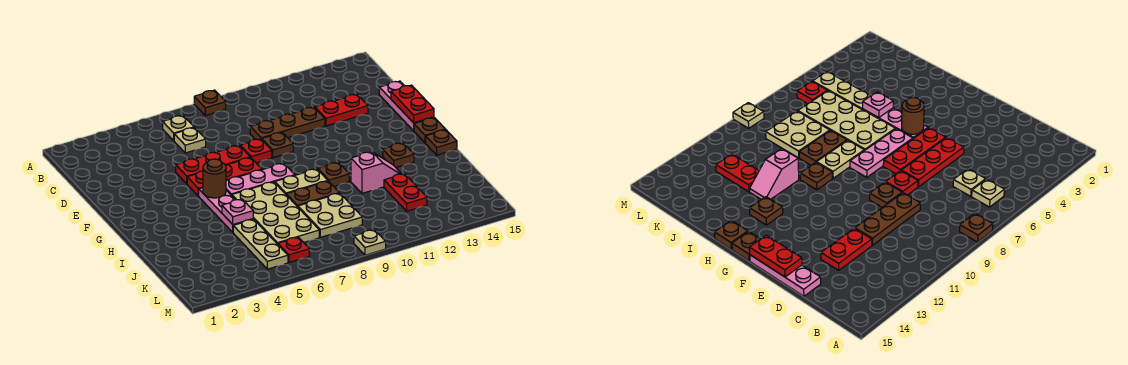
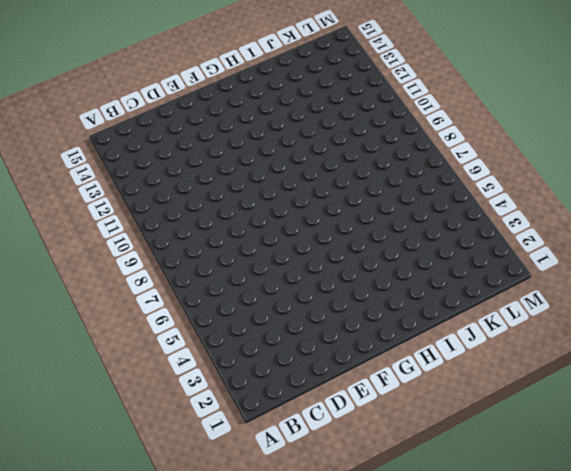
none -> brown 1x1 plate [194,90,226,116]
none -> tan 1x1 plate [163,116,194,141]
none -> tan 1x1 plate [174,128,206,153]

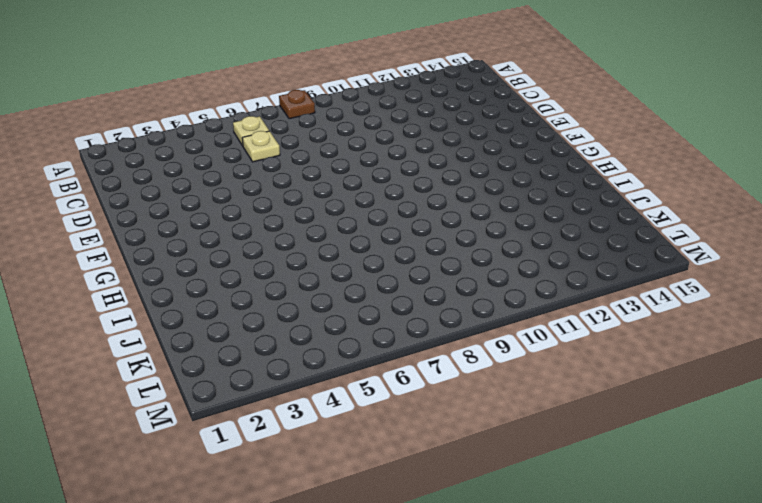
none -> brown 1x3 plate [250,107,325,140]
none -> red 1x2 plate [315,94,368,126]
none -> pink 1x3 plate [379,81,434,131]

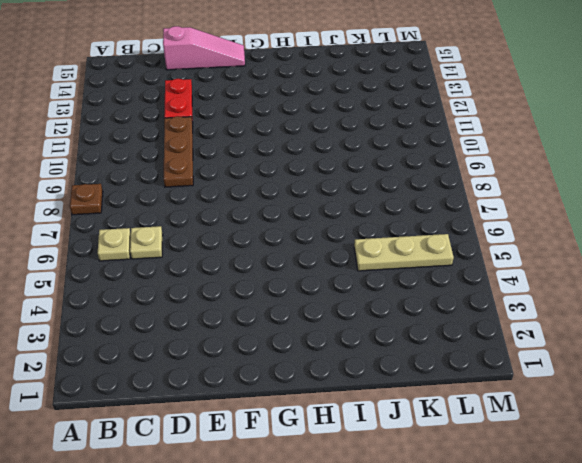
pink 1x3 slope [163,26,245,70] -> pink 1x3 plate [379,81,434,131]
none -> red 1x3 plate [176,146,250,184]
none -> red 1x1 plate [240,139,272,163]
none -> brown 1x1 plate [262,132,293,158]

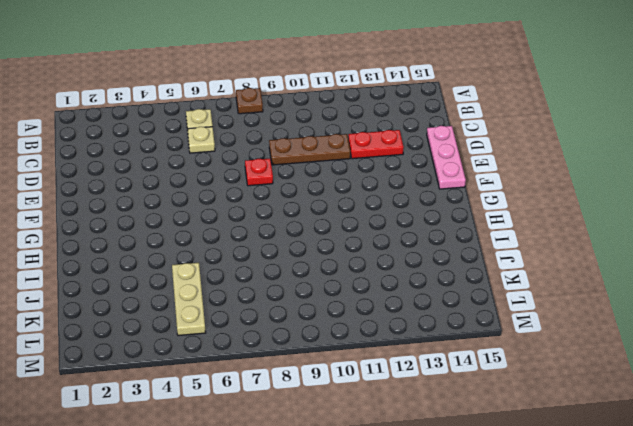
none -> red 1x3 plate [176,146,250,184]
none -> brown 1x1 plate [262,132,293,158]
none -> red 1x3 plate [187,158,262,196]

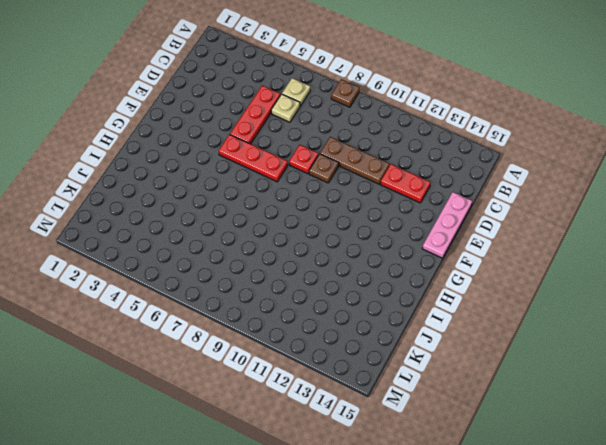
red 1x3 plate [230,85,281,144] -> red 1x3 plate turned to [176,146,250,184]
none -> pink 1x3 plate [199,188,253,232]
none -> pink 1x3 plate [226,163,295,196]
none -> brown 1x1 plate [414,118,446,143]

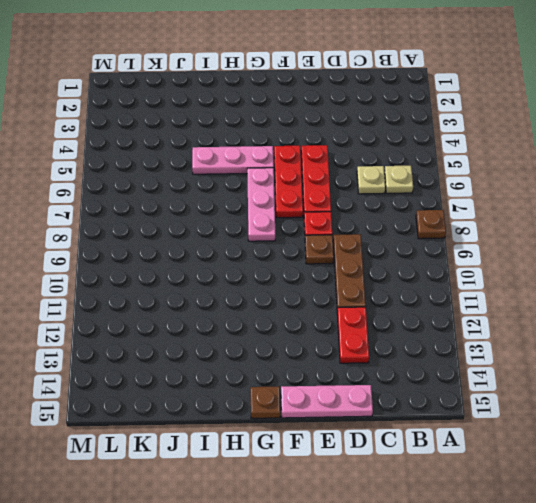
none -> tan 2x4 plate [232,182,319,244]
none -> tan 1x2 plate [275,169,328,194]
none -> brown 1x1 plate [318,162,349,186]

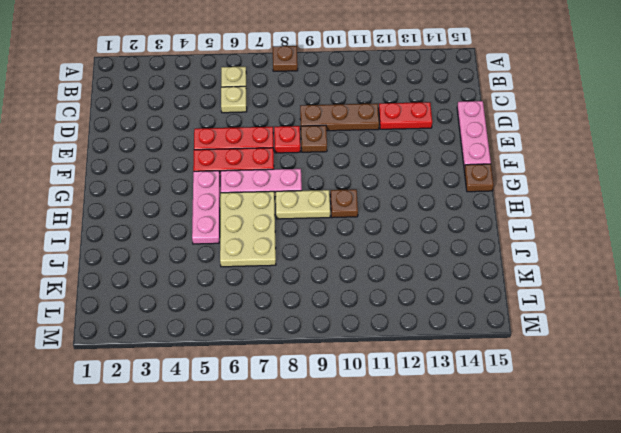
tan 2x3 plate [220,191,276,267] -> tan 2x4 plate [232,182,319,244]
none -> brown 1x1 plate [383,143,414,167]
none -> brown 1x1 plate [426,130,457,155]
none -> brown 1x2 plate [286,181,339,207]

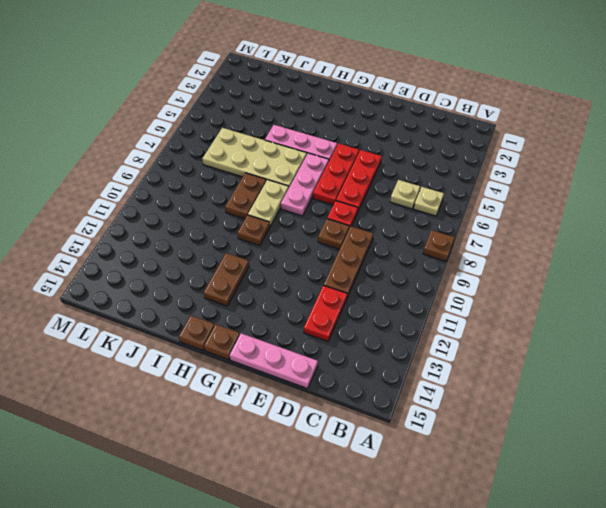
brown 1x2 plate [204,253,249,306] -> brown 1x1 plate [383,143,414,167]
none -> pink 1x2 slope [351,152,401,193]
none -> tan 1x3 plate [233,219,288,269]
none -> tan 2x2 plate [298,193,362,237]

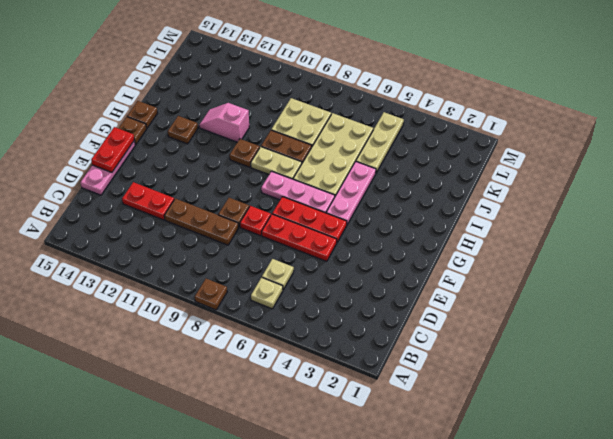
none -> red 1x2 plate [384,174,427,211]
none -> red 1x1 plate [278,237,309,263]
none -> tan 1x1 plate [354,230,386,255]

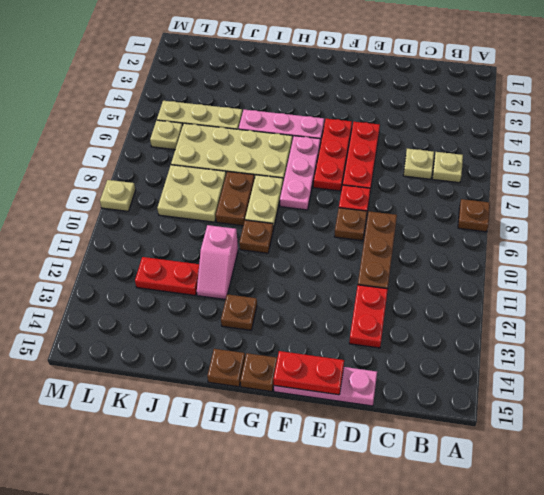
tan 1x1 plate [150,120,183,150] -> red 1x1 plate [278,237,309,263]
none -> brown 1x1 round brick [203,159,226,198]
none -> pink 1x1 plate [222,199,253,225]

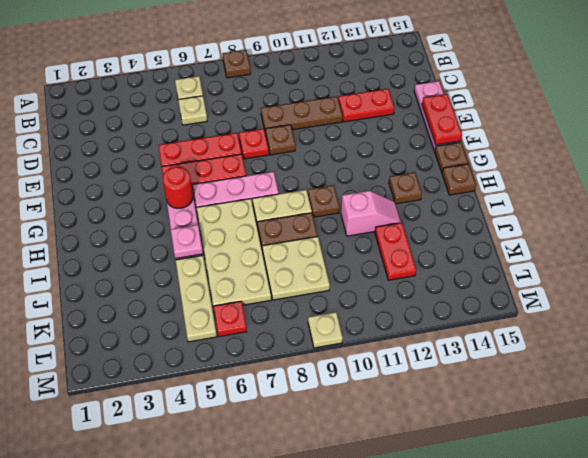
red 1x1 round brick [163,167,193,208] -> brown 1x1 round brick [203,159,226,198]

